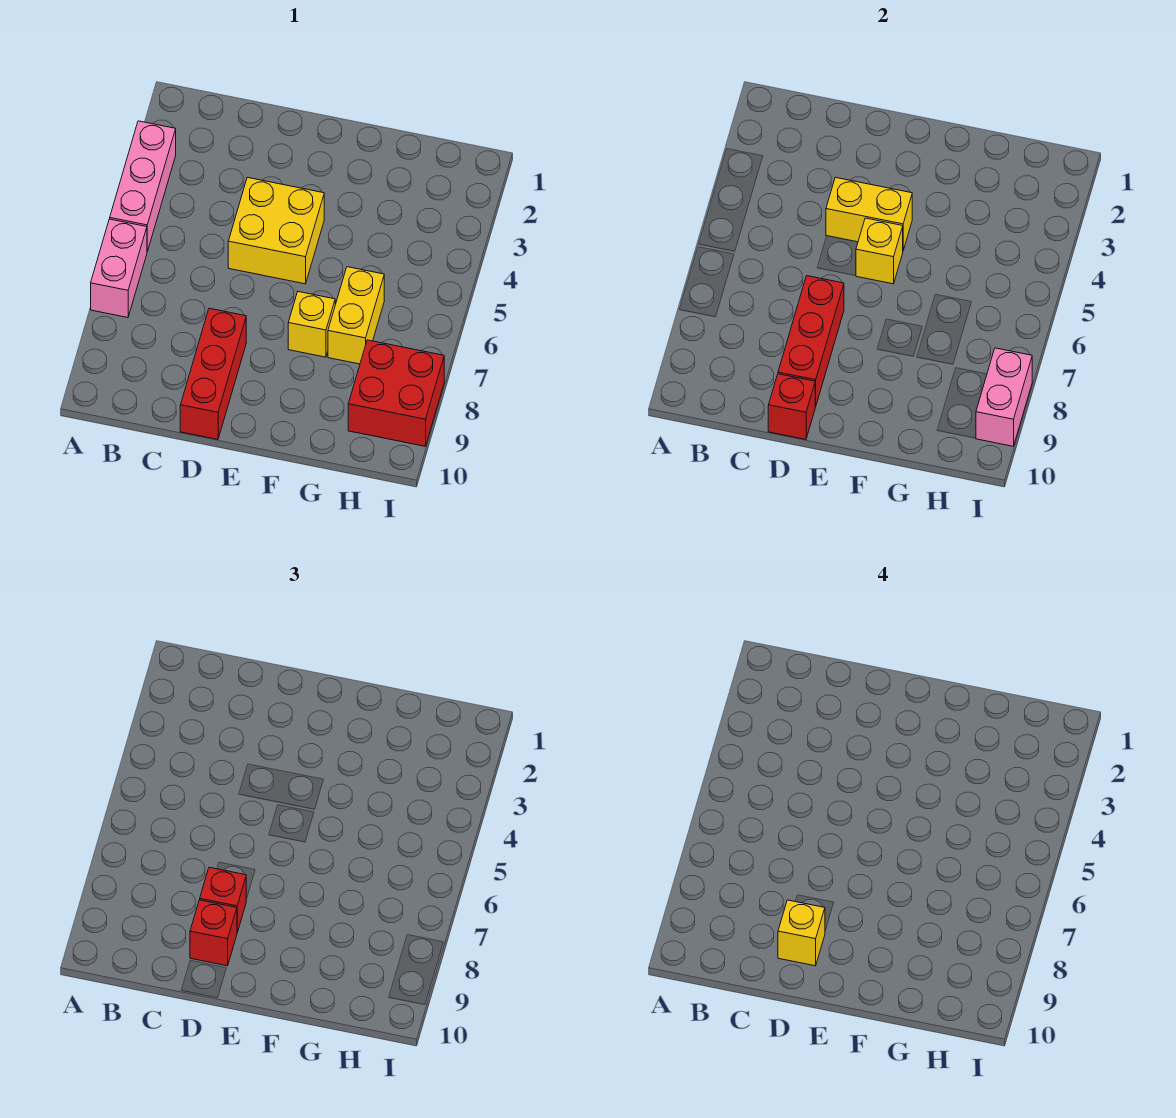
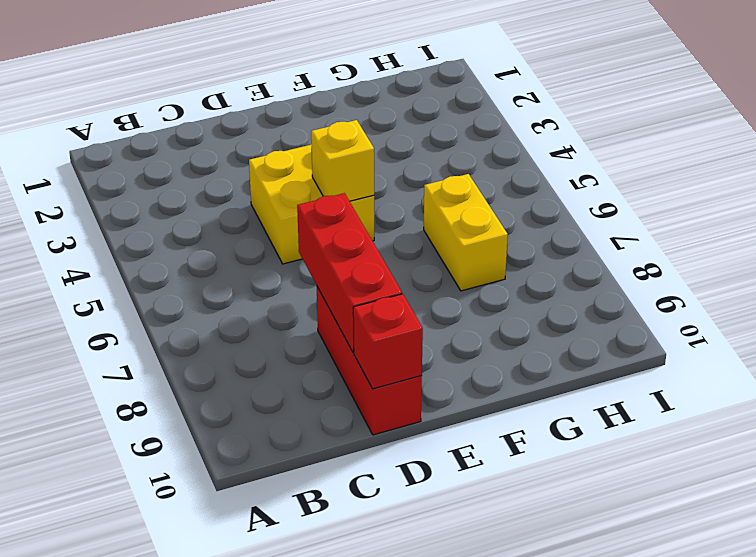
none -> pink 1x3 brick [110,121,176,251]
none -> pink 1x2 brick [91,219,147,318]
none -> yellow 1x1 brick [288,292,335,357]

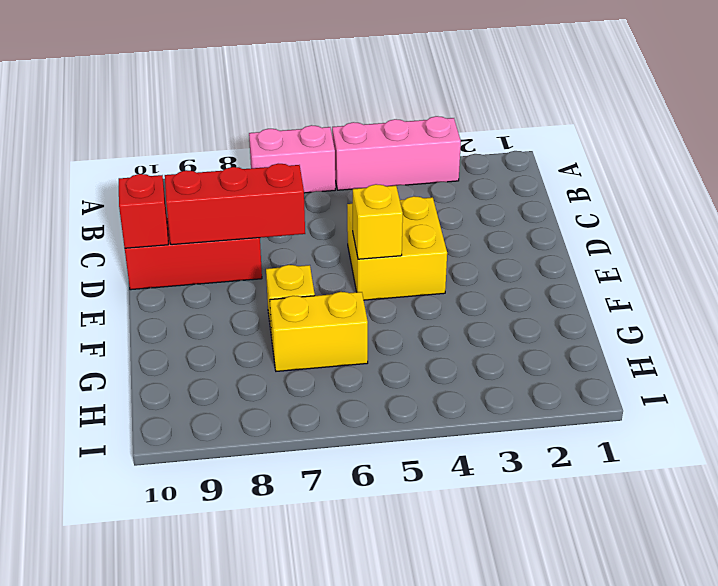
none -> red 2x2 brick [348,340,444,446]
none -> yellow 1x2 brick [826,177,912,250]
none -> pink 1x2 brick [976,348,1032,446]

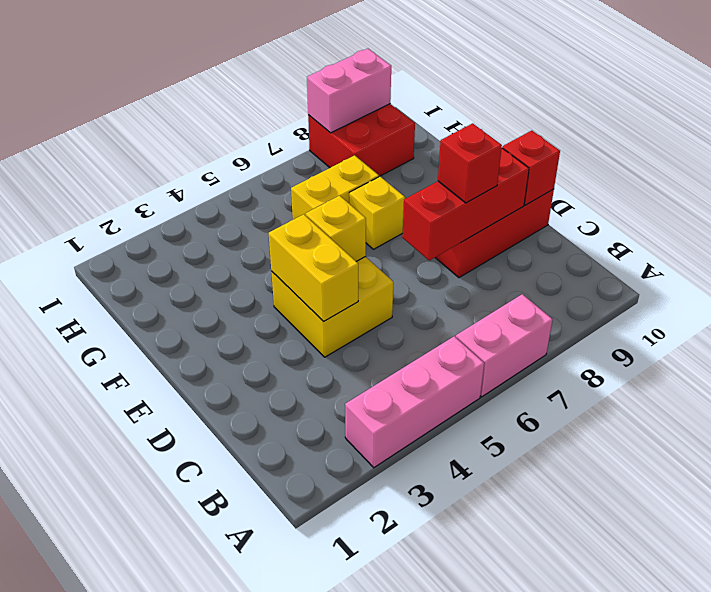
none -> red 1x1 brick [190,900,237,966]
none -> yellow 1x1 brick [778,900,825,966]

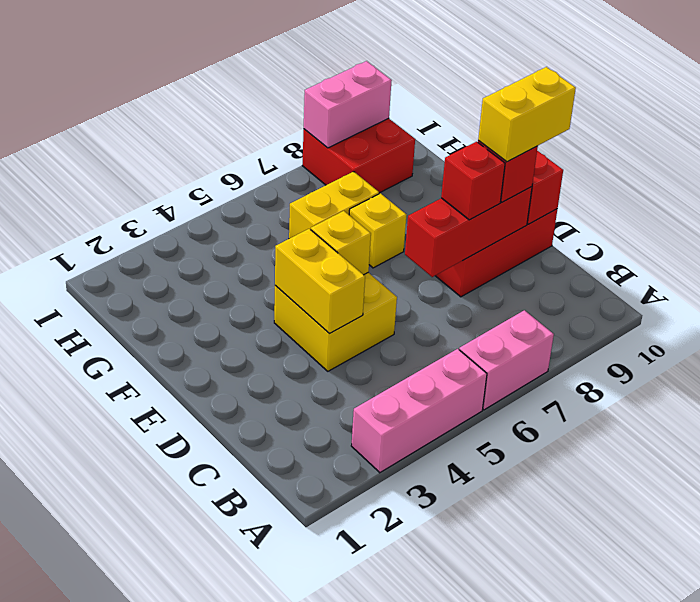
yellow 1x2 brick [478,67,576,162] -> yellow 1x1 brick [778,900,825,966]

